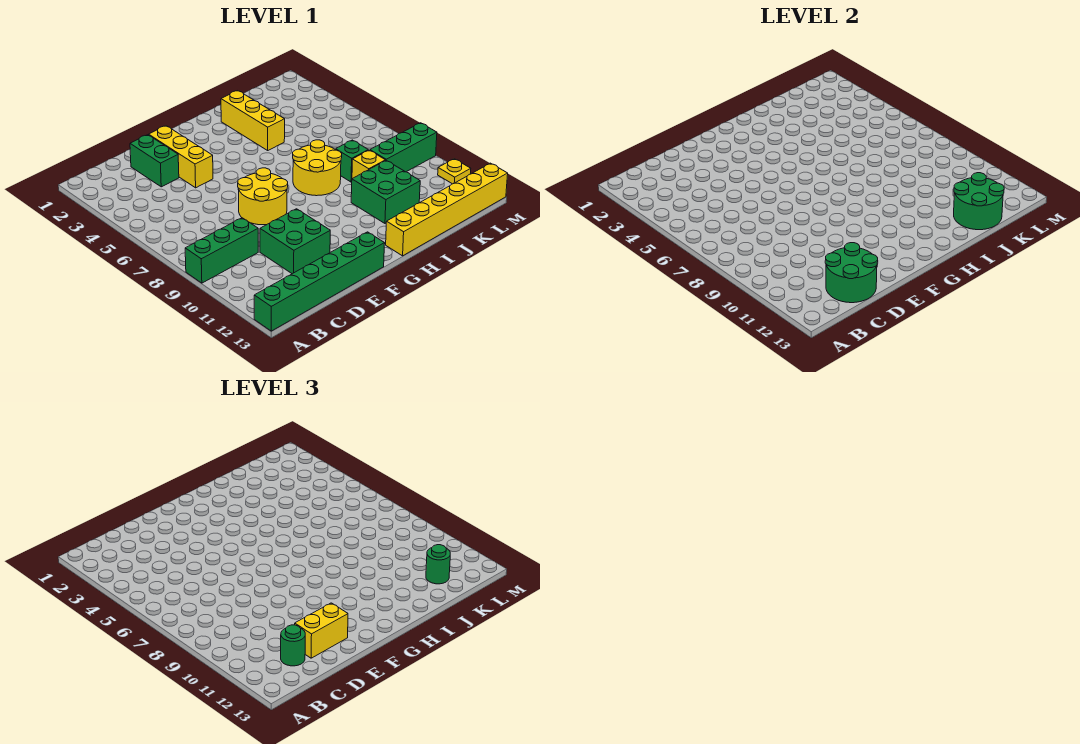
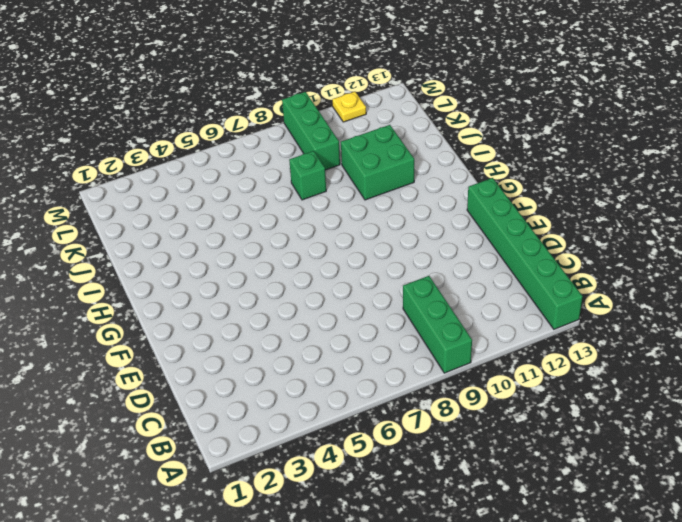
none -> green 1x2 brick [130,135,179,187]
none -> green 2x2 brick [260,209,330,274]
none -> yellow 1x3 brick [149,126,213,188]

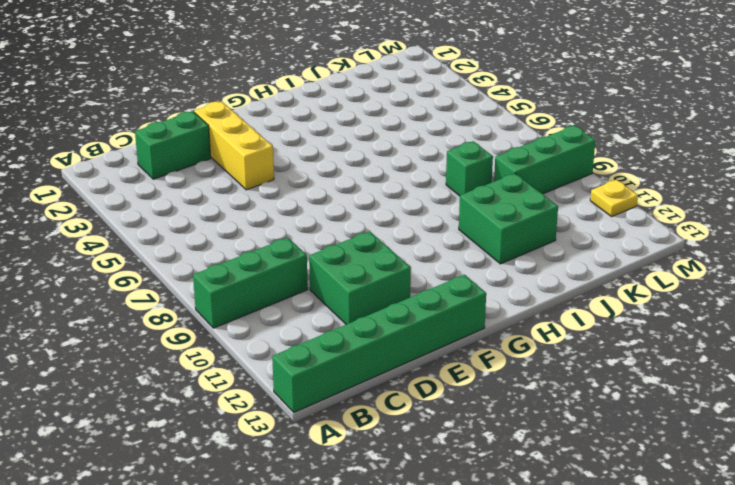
green 1x2 brick [135,111,211,179] -> green 1x2 brick turned to [130,135,179,187]
none -> yellow 2x2 round brick [238,168,288,225]
none -> yellow 2x2 round brick [293,140,342,196]
none -> yellow 1x6 brick [386,163,508,256]

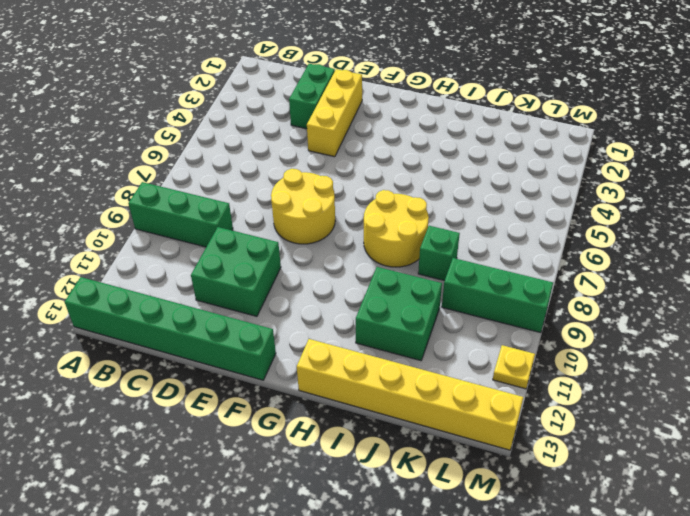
none -> yellow 1x3 brick [221,91,285,150]
none -> yellow 1x1 brick [352,150,385,179]
none -> green 2x2 round brick [825,243,878,303]

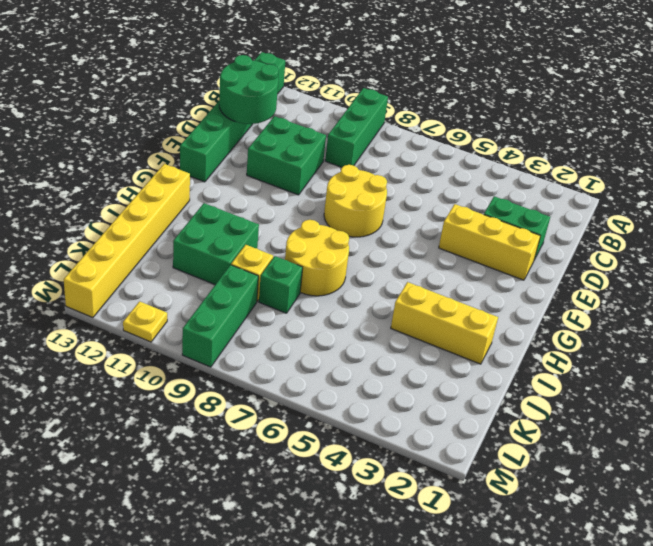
none -> green 2x2 round brick [954,173,1004,230]
none -> green 1x1 round brick [281,625,305,666]
none -> yellow 1x2 brick [295,603,348,658]

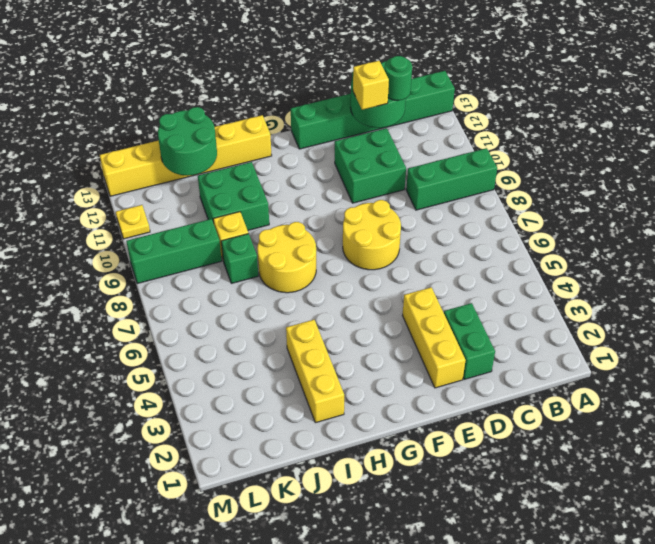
yellow 1x1 brick [353,61,389,110] -> yellow 1x2 brick [295,603,348,658]
none -> green 1x1 round brick [426,545,450,584]

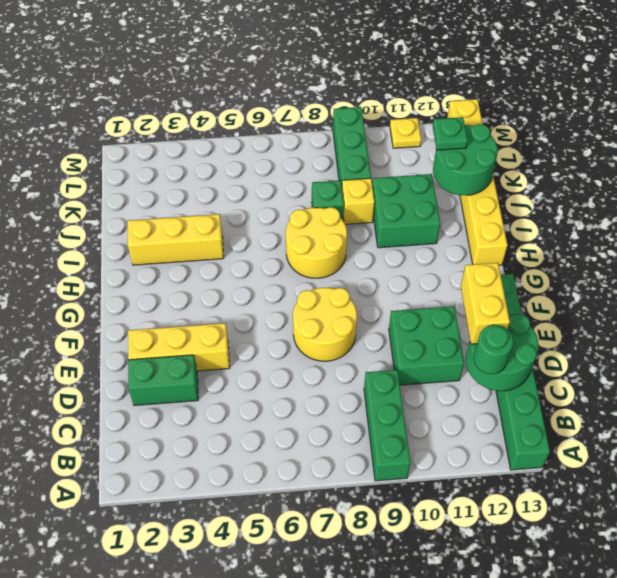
green 1x1 plate [433,117,468,150] -> green 1x1 round brick [426,545,450,584]

